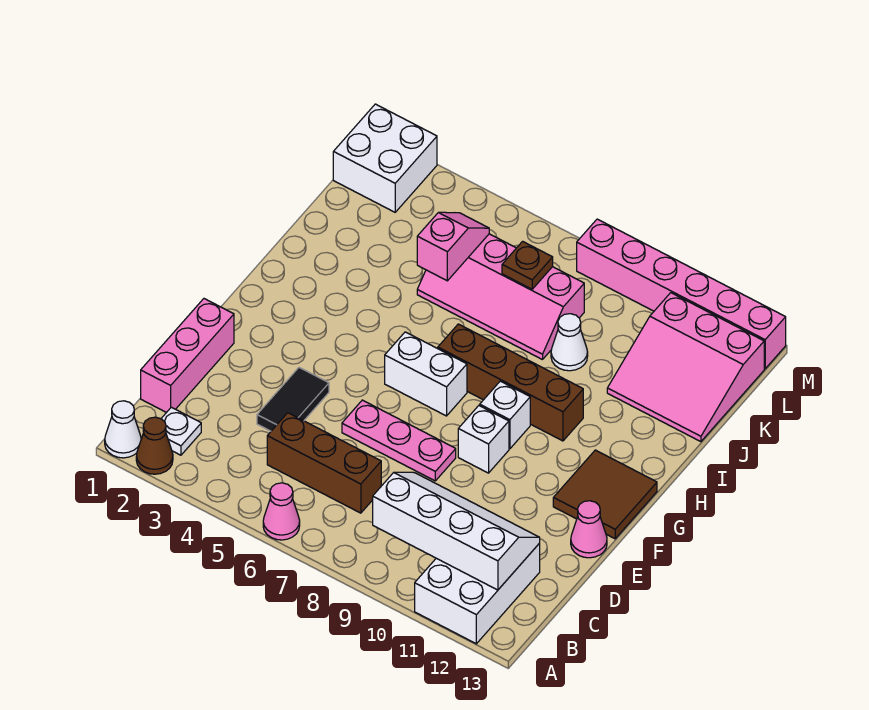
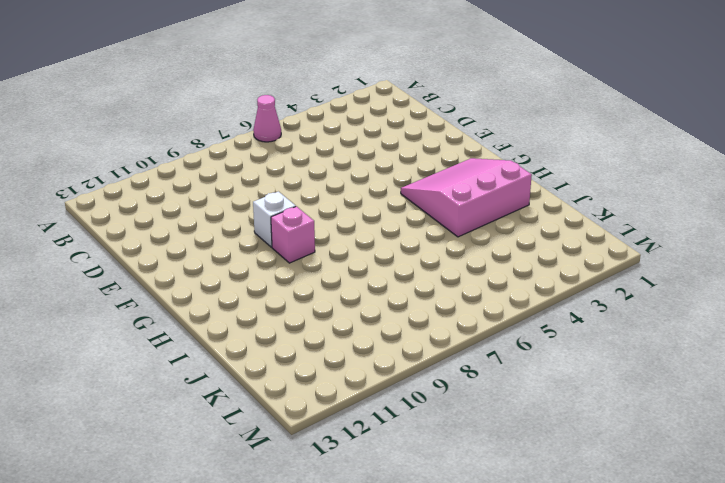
pink 3x3 slope [401,158,532,237] -> pink 3x3 slope moved to [607,293,764,442]
pink 1x1 brick [271,206,315,263] -> white 1x1 brick [480,381,530,449]
none -> white 1x1 cone [105,401,141,458]
none -> brown 1x1 cone [136,417,173,474]
none -> white 2x3 brick [415,543,540,644]

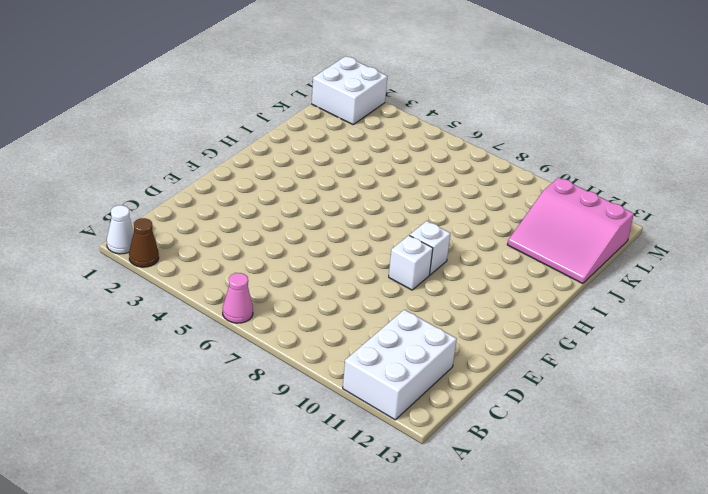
none -> white 1x1 plate [161,407,201,455]
none -> pink 1x3 brick [141,299,234,413]
none -> brown 1x3 brick [267,413,381,513]

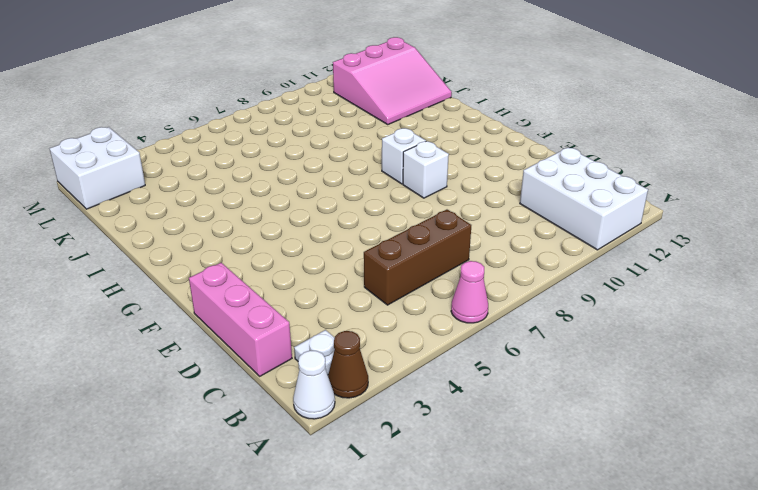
none -> black 1x2 tile [257,368,329,431]
none -> pink 1x3 plate [342,400,456,481]
none -> pink 1x1 cone [571,501,607,558]

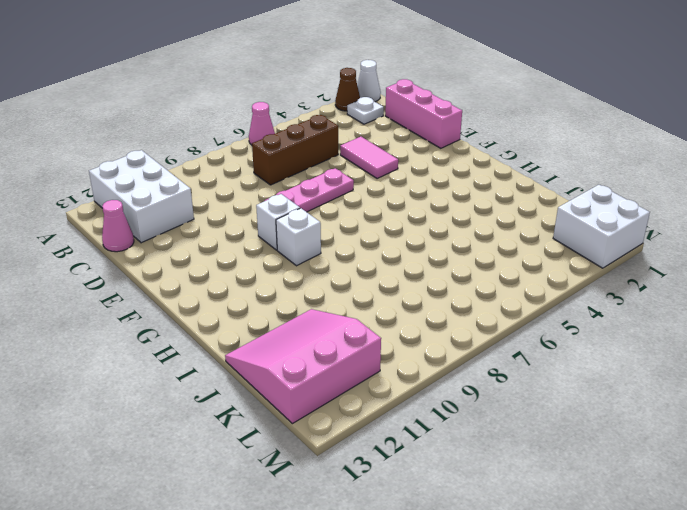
pink 1x1 cone [102,200,134,252] -> pink 1x1 cone moved to [571,501,607,558]
pink 1x2 tile [340,137,398,179] -> black 1x2 tile [257,368,329,431]
none -> brown 2x2 tile [553,450,657,539]
none -> white 1x2 brick [385,332,467,416]
none -> brown 1x4 brick [438,324,583,441]

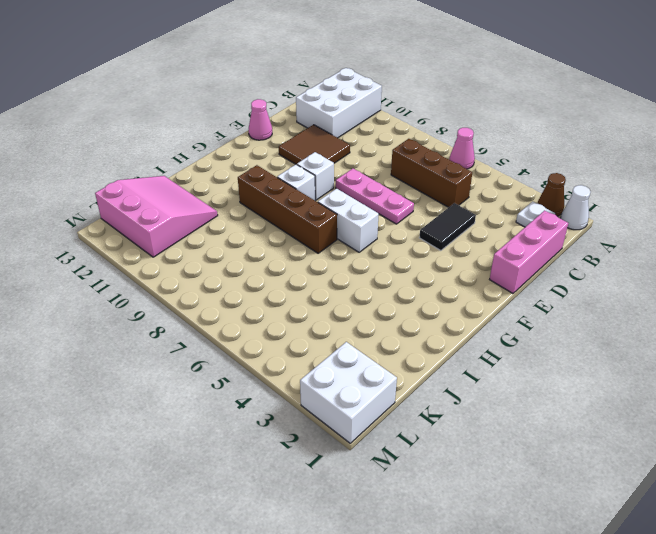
brown 2x2 tile [279,125,350,165] -> brown 2x2 tile moved to [553,450,657,539]
none -> pink 2x4 slope [417,234,584,360]
none -> white 1x1 cone [551,314,588,371]
none -> pink 1x6 brick [577,219,786,369]

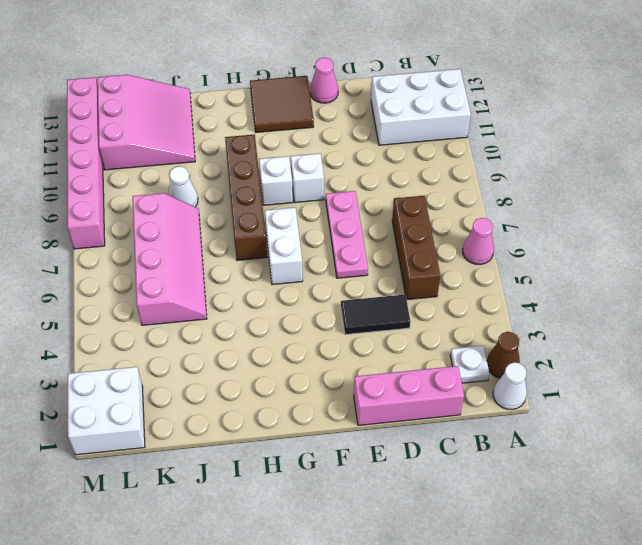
none -> white 2x4 slope [373,472,540,590]
none -> pink 1x2 slope [417,212,489,281]
none -> brown 1x1 plate [502,241,553,289]

